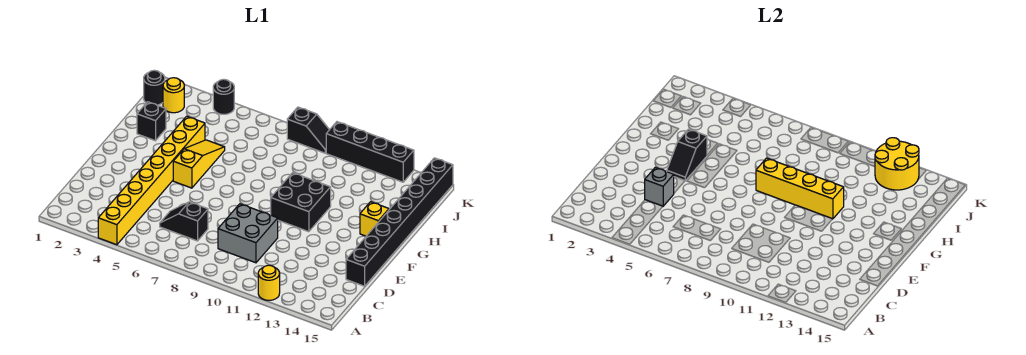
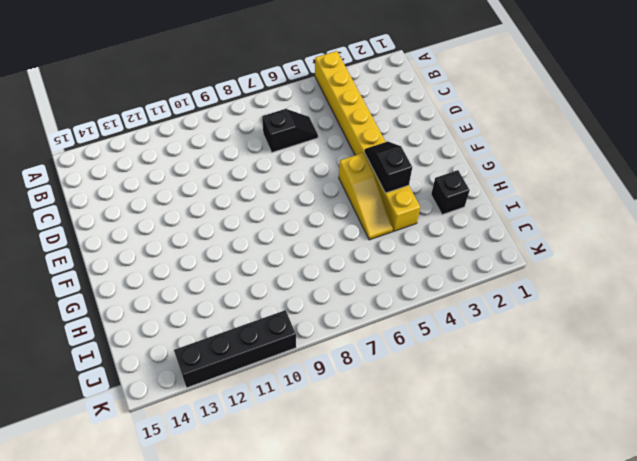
none -> yellow 1x1 round brick [258,265,280,300]
none -> grey 2x2 brick [218,204,278,263]
none -> black 1x8 brick [346,158,453,286]

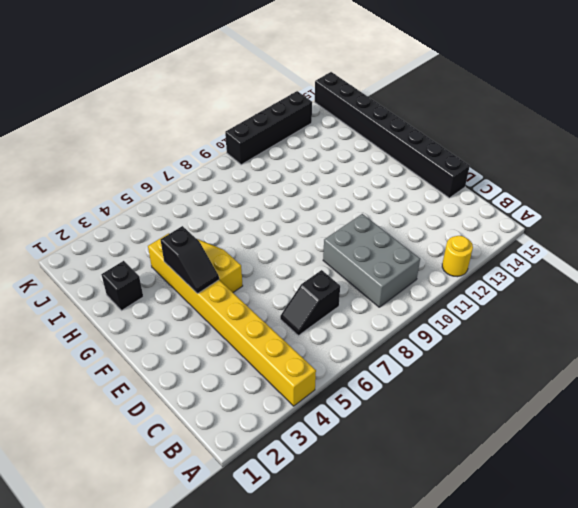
grey 2x3 brick [323,214,420,307] -> grey 2x2 brick [218,204,278,263]
none -> black 2x2 brick [271,173,331,232]
none -> yellow 1x1 brick [360,202,389,236]
none -> black 1x1 round brick [144,70,165,105]

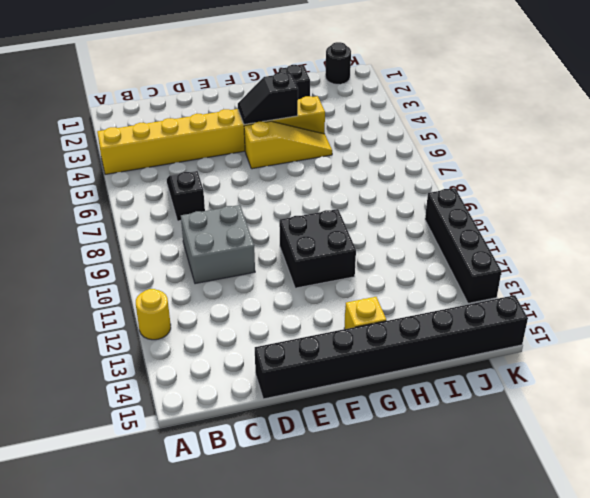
none -> yellow 1x1 round brick [163,78,184,113]
none -> black 1x1 round brick [213,79,234,114]
none -> black 1x2 slope [287,107,329,153]

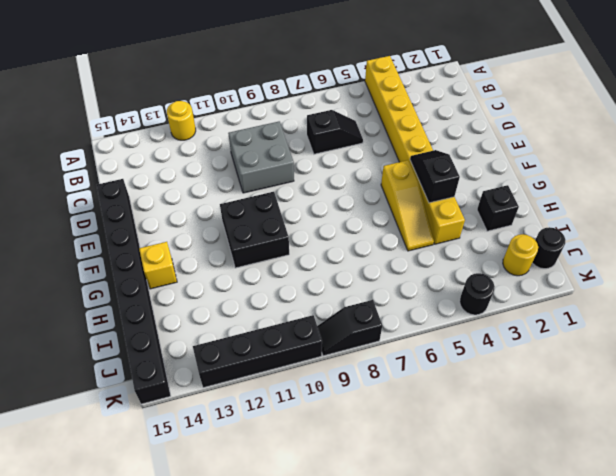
none -> grey 1x1 brick [645,167,674,206]
none -> yellow 1x4 brick [756,158,844,219]
none -> yellow 2x2 round brick [875,138,919,190]

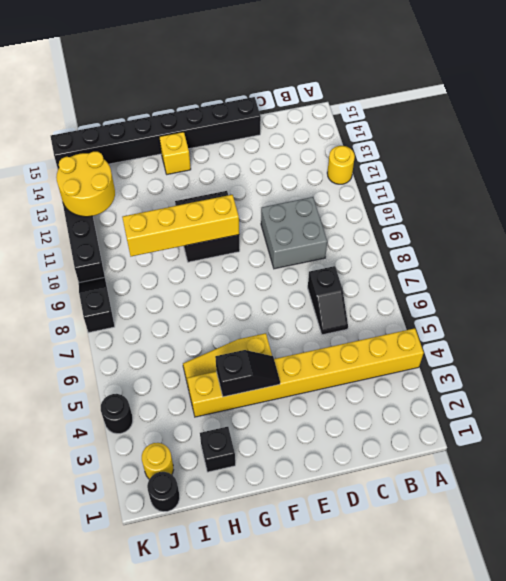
yellow 1x4 brick [122,195,239,256] -> yellow 1x4 brick turned to [756,158,844,219]
none -> grey 1x1 brick [645,167,674,206]

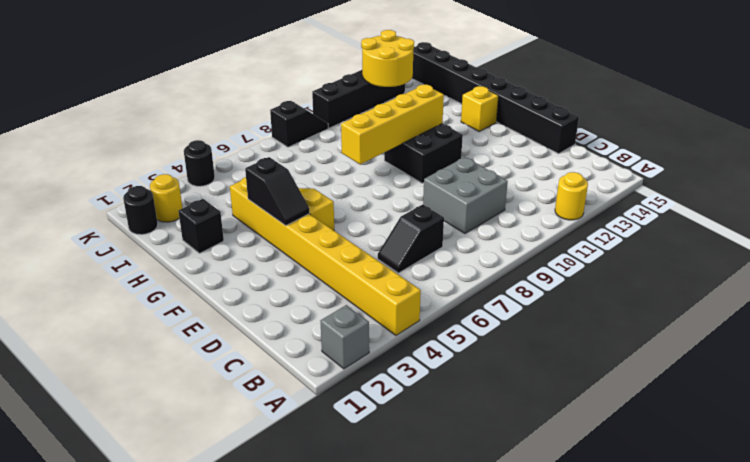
grey 1x1 brick [321,305,369,369] -> grey 1x1 brick moved to [645,167,674,206]

